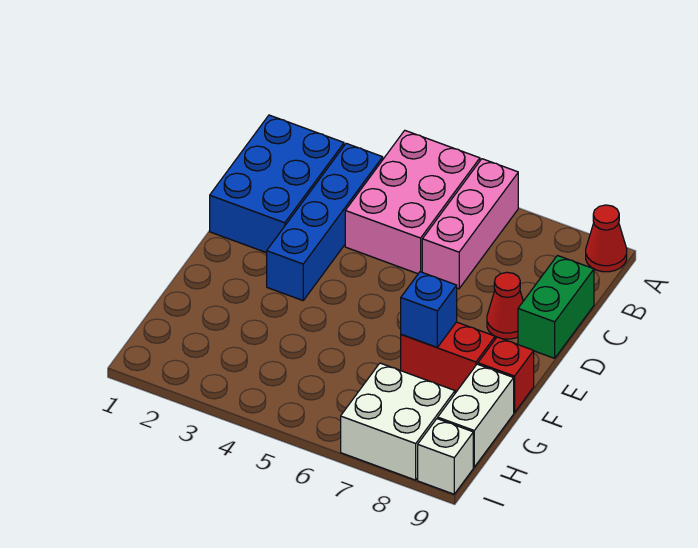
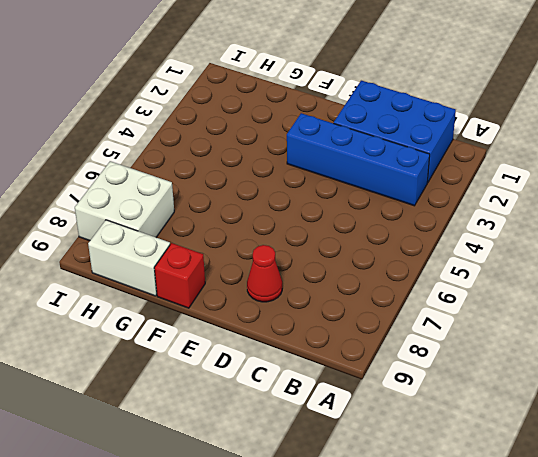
none -> pink 2x3 brick [345,131,480,274]
none -> pink 1x3 brick [422,159,518,289]
none -> red 1x1 cone [586,205,627,272]

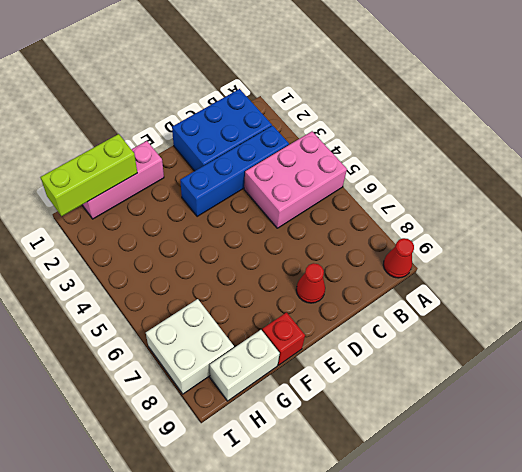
pink 1x3 brick [82,141,164,219] -> pink 1x3 brick moved to [422,159,518,289]
lime 1x3 brick [41,134,137,216] -> none
none -> green 1x2 brick [518,256,594,358]
none -> red 1x2 brick [401,322,495,392]
none -> white 1x1 brick [418,419,473,494]

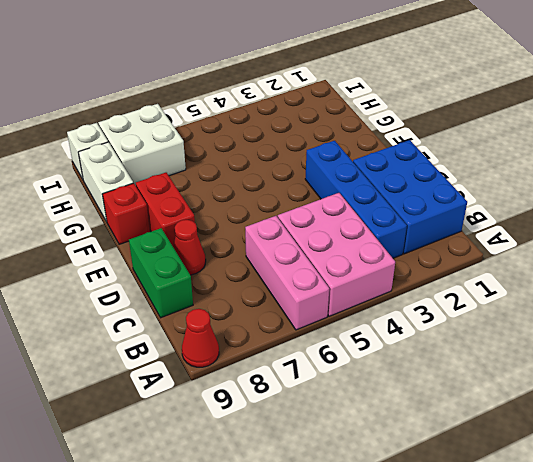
red 1x2 brick [136,173,195,246] -> red 1x2 brick turned to [401,322,495,392]
none -> blue 1x1 brick [401,272,457,347]

